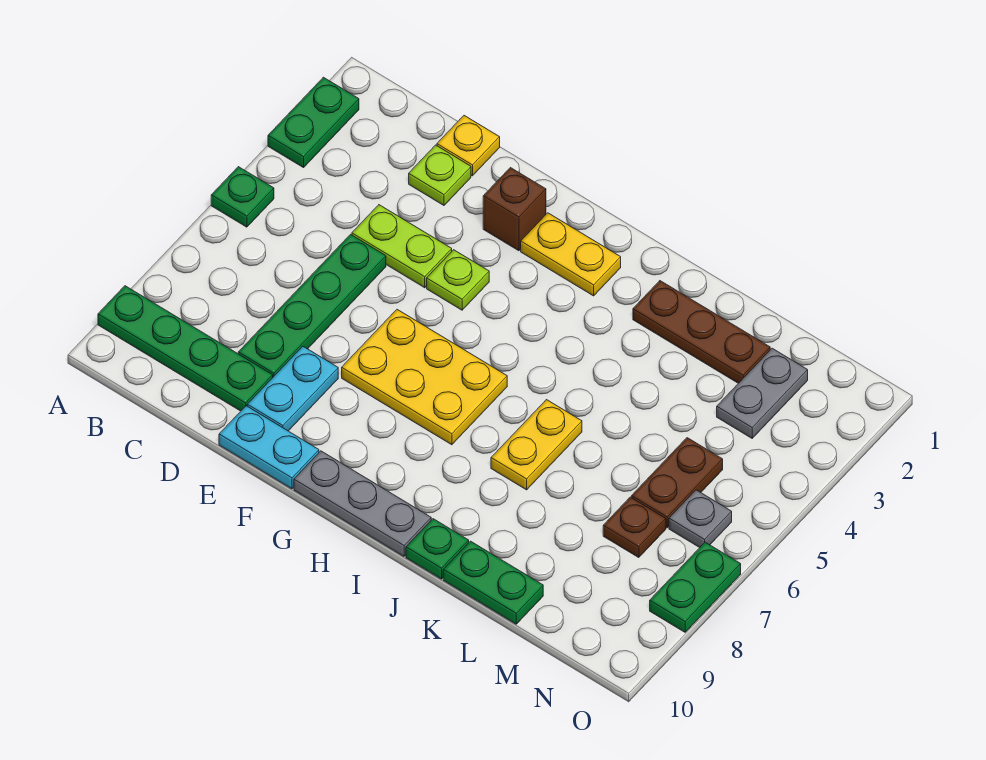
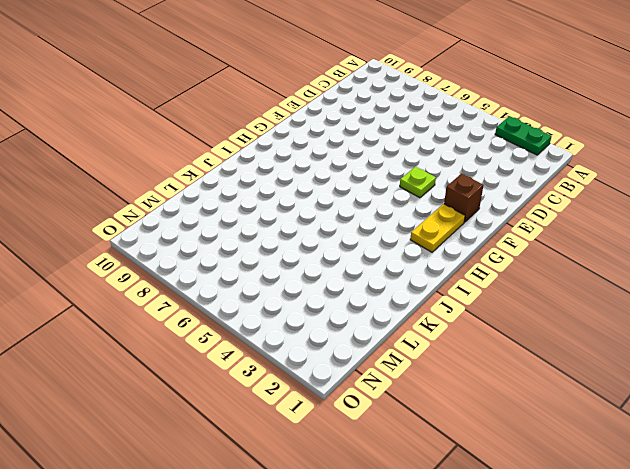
none -> green 1x1 plate [211,167,274,227]
none -> green 1x4 plate [98,286,273,411]
none -> yellow 1x1 plate [437,116,500,176]

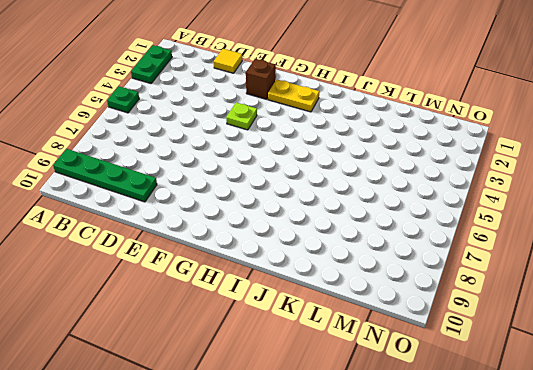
yellow 1x1 tile [214,49,242,73] -> yellow 1x1 plate [437,116,500,176]
none -> lime 1x1 plate [409,145,471,205]
none -> lime 1x2 plate [352,205,452,288]
none -> green 1x4 plate [238,234,386,377]

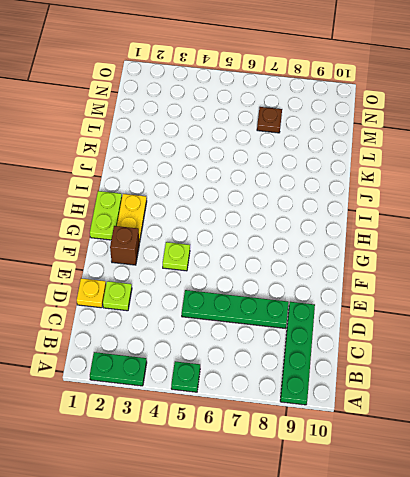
lime 1x2 plate [90,191,122,240] -> lime 1x2 plate moved to [352,205,452,288]
none -> cyan 1x2 plate [247,346,338,431]
none -> cyan 1x2 plate [219,406,319,489]
none -> yellow 2x3 plate [342,310,507,445]

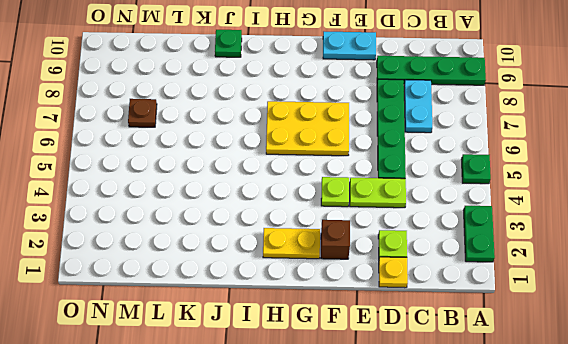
cyan 1x2 plate [404,80,432,133] -> cyan 1x2 plate moved to [247,346,338,431]
none -> grey 1x3 plate [294,451,431,556]
none -> brown 1x3 plate [633,281,770,383]
none -> yellow 1x2 plate [491,400,582,490]

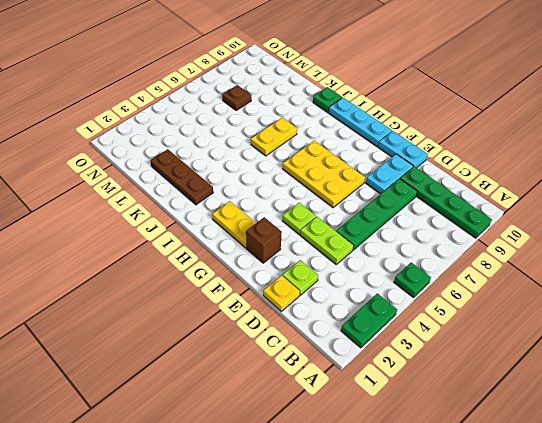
cyan 1x3 plate [329,98,392,146] -> grey 1x3 plate [294,451,431,556]
none -> green 1x2 plate [443,541,543,624]
none -> grey 1x2 plate [717,348,808,438]
none -> brown 1x2 plate [632,438,723,528]

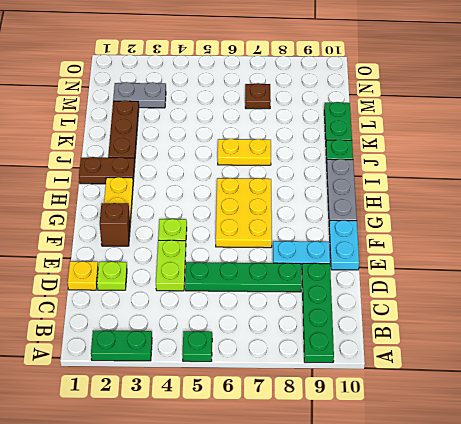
brown 1x2 plate [79,157,135,184] -> brown 1x2 plate moved to [632,438,723,528]
none -> grey 1x1 plate [669,490,732,548]
none -> green 1x2 plate [650,542,741,632]

